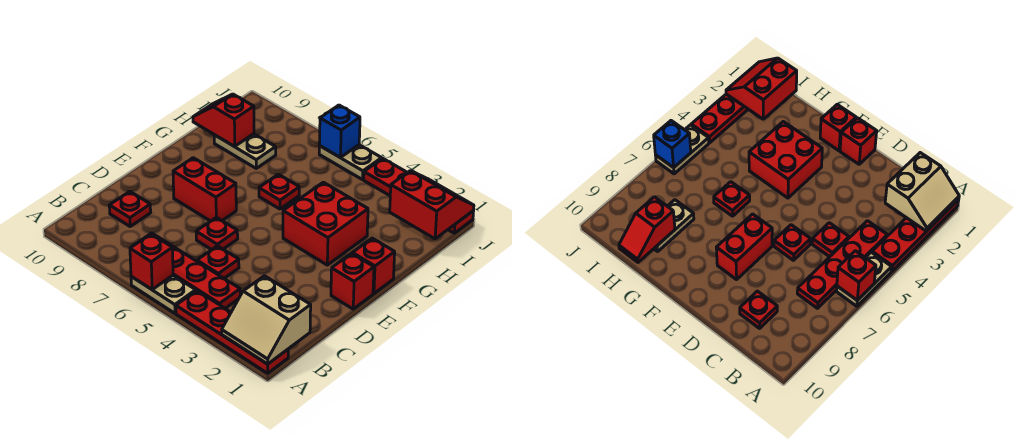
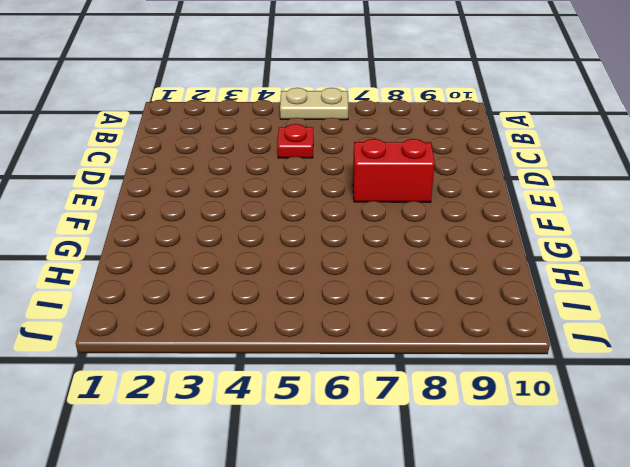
none -> red 1x4 plate [176,291,289,373]
none -> red 1x4 plate [133,233,240,308]
none -> red 1x1 plate [109,191,151,226]

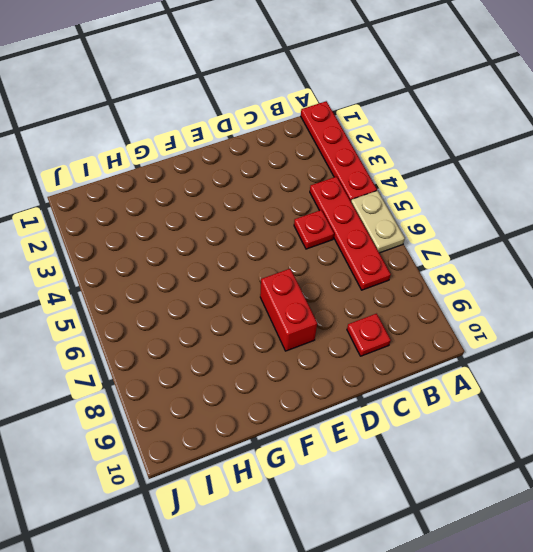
none -> red 1x1 plate [196,217,238,250]
none -> red 1x1 brick [331,253,374,309]
none -> red 1x1 brick [352,238,395,293]

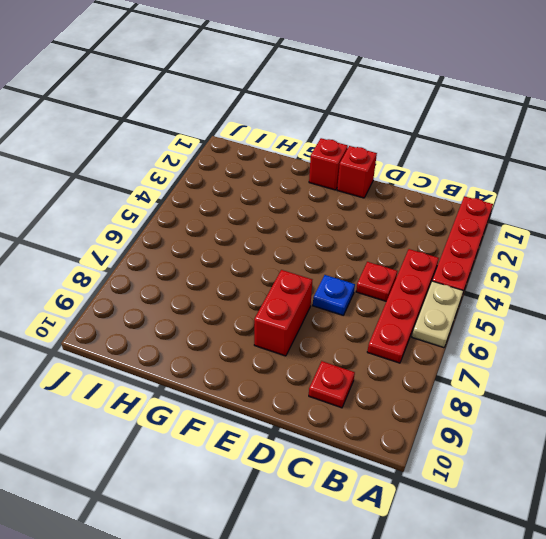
blue 1x1 plate [313,275,355,315] -> red 1x1 plate [196,217,238,250]
none -> red 2x2 brick [283,182,368,265]
none -> red 1x1 plate [259,174,299,209]
none -> tan 1x2 plate [214,134,276,168]

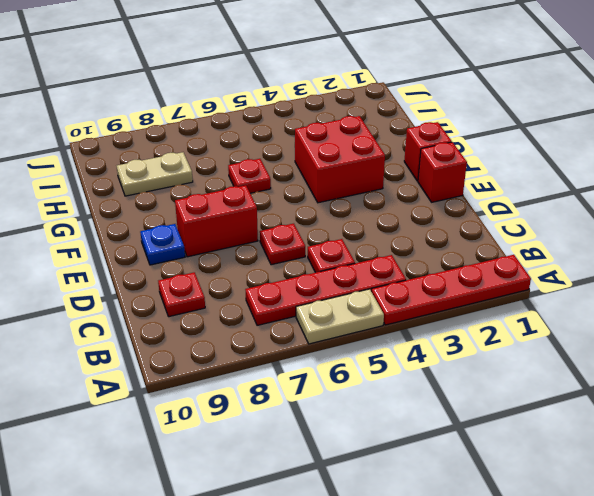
blue 1x1 plate [140,224,185,265] -> none
none -> red 1x4 plate [364,158,474,233]
none -> tan 1x2 plate [319,145,382,180]
none -> tan 2x2 slope [222,276,311,364]

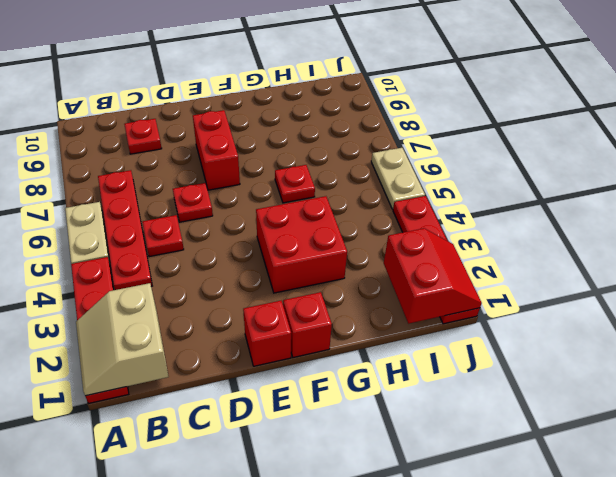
none -> tan 1x2 plate [214,134,276,168]
none -> red 1x1 brick [130,234,173,289]
none -> red 1x2 slope [193,94,254,147]

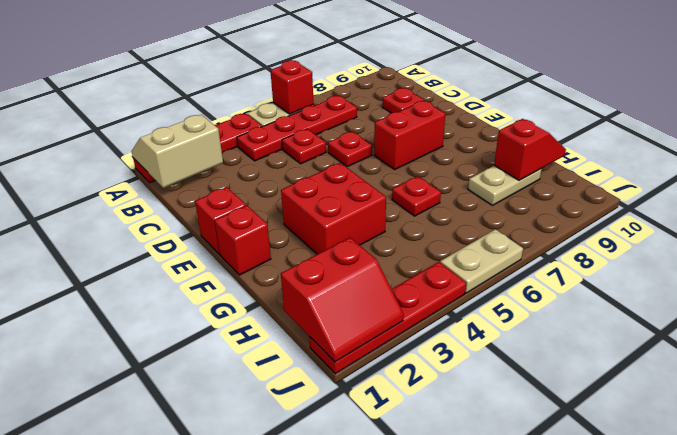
none -> blue 1x1 brick [319,105,360,157]

